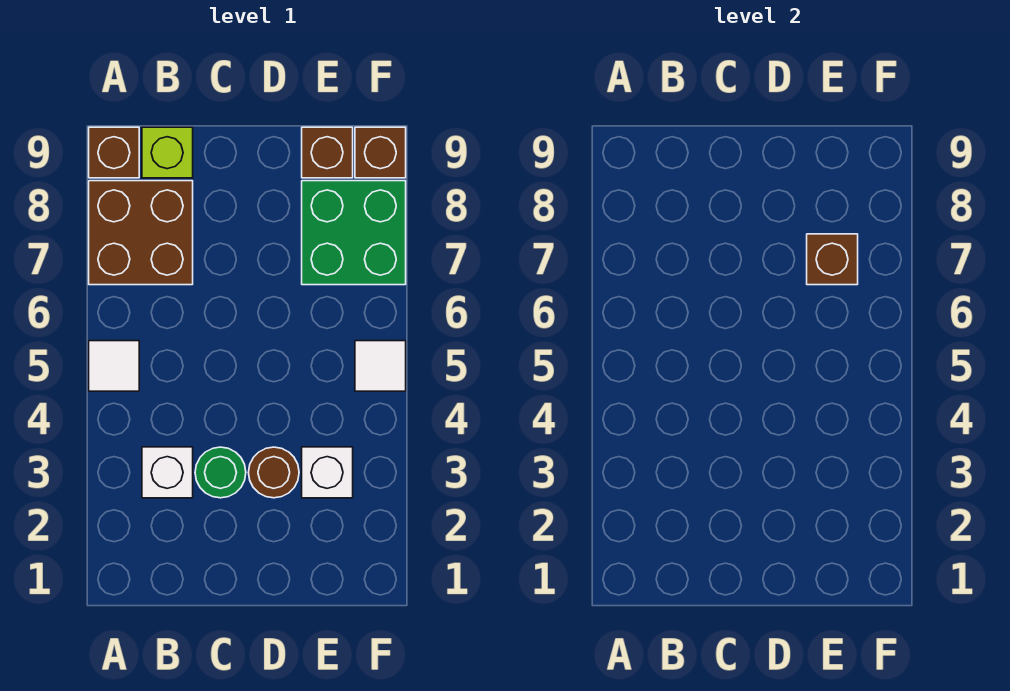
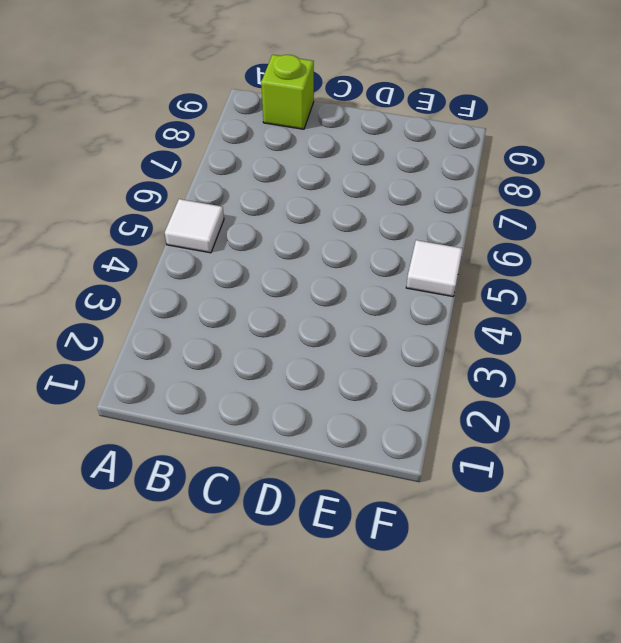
none -> brown 2x2 brick [89,181,193,285]
none -> brown 1x1 brick [89,127,139,178]
none -> white 1x1 brick [142,447,193,498]

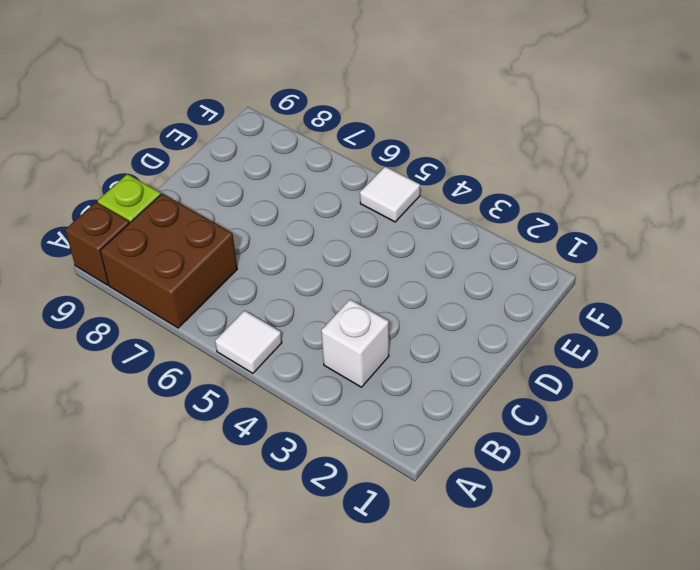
none -> green 1x1 round brick [195,447,246,498]
none -> brown 1x1 round brick [249,447,299,498]
none -> white 1x1 brick [302,447,353,498]

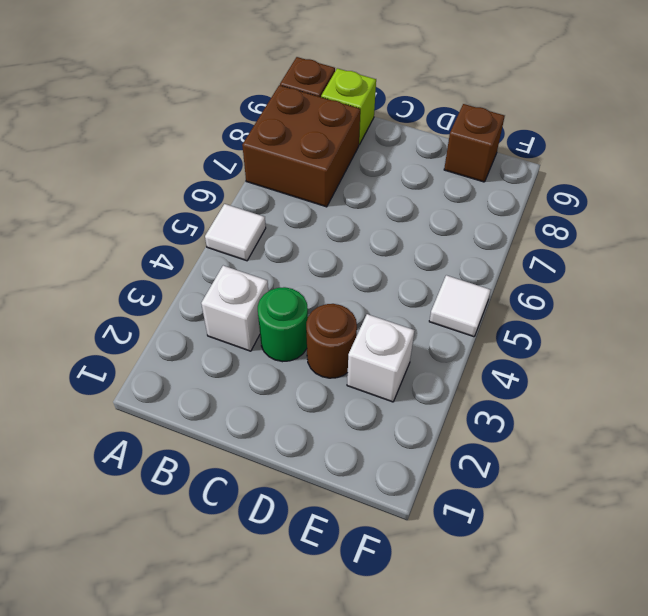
none -> green 2x2 brick [302,181,406,285]
none -> brown 1x1 brick [355,127,406,178]
none -> brown 1x1 brick [807,234,858,285]

